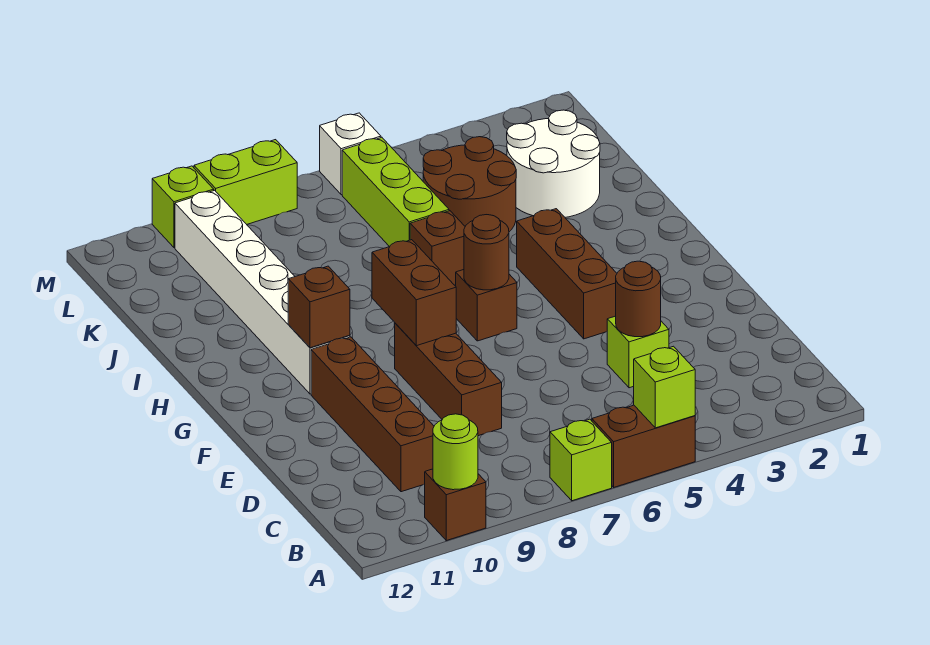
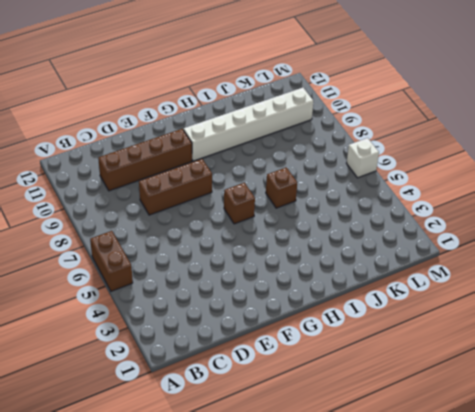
none -> lime 1x1 brick [550,419,612,501]
none -> brown 1x1 brick [425,469,486,541]
none -> lime 1x1 brick [607,316,669,388]

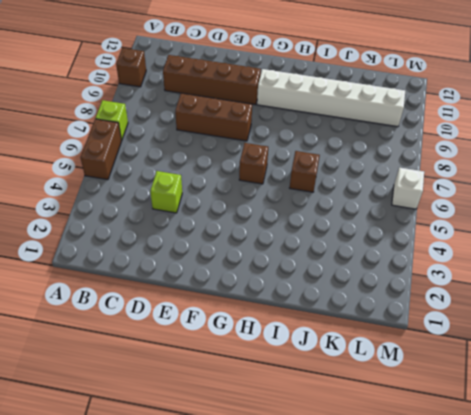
none -> brown 1x3 brick [517,209,617,339]
none -> white 2x2 round brick [507,110,600,217]
none -> brown 2x2 round brick [423,137,516,232]

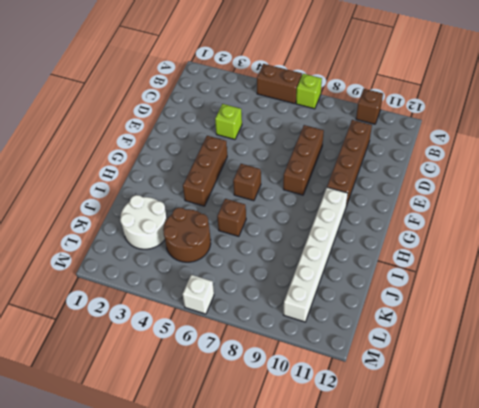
none -> lime 1x3 brick [342,137,449,247]
none -> lime 1x2 brick [194,140,297,224]
none -> lime 1x1 brick [152,166,214,247]

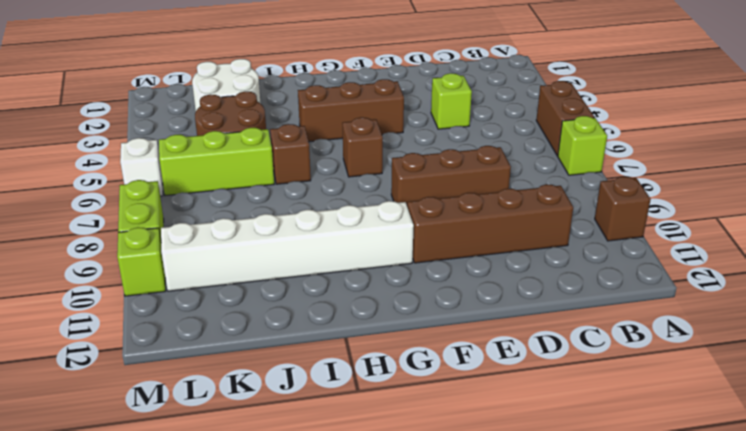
none -> lime 1x1 brick [634,346,695,428]
none -> lime 1x1 round brick [433,414,478,490]
none -> brown 1x1 round brick [616,261,661,337]

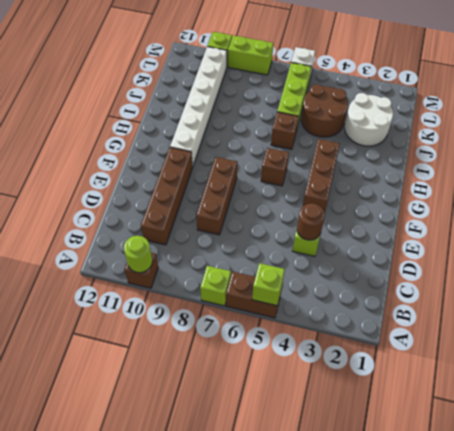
none -> brown 1x2 brick [372,240,456,346]
none -> brown 1x1 round brick [464,215,509,290]
none -> brown 1x1 brick [288,266,350,348]

